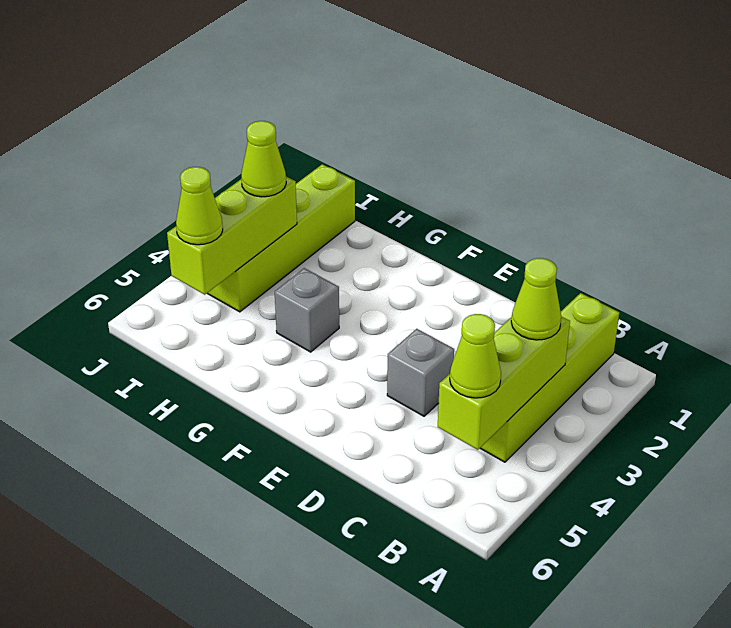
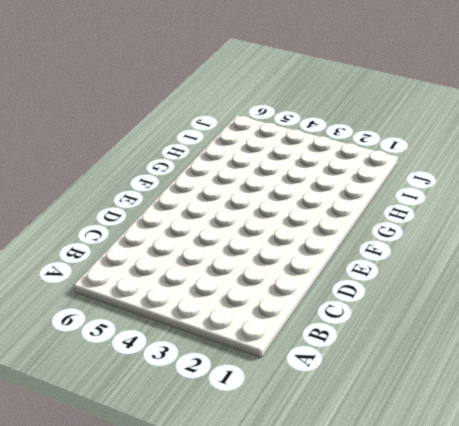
none -> lime 1x4 brick [480,293,619,462]
none -> grey 1x1 brick [387,329,454,416]

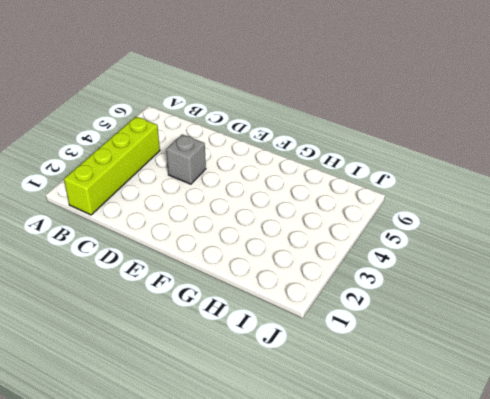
none -> grey 1x1 brick [275,268,339,352]
none -> lime 1x4 brick [207,164,355,312]

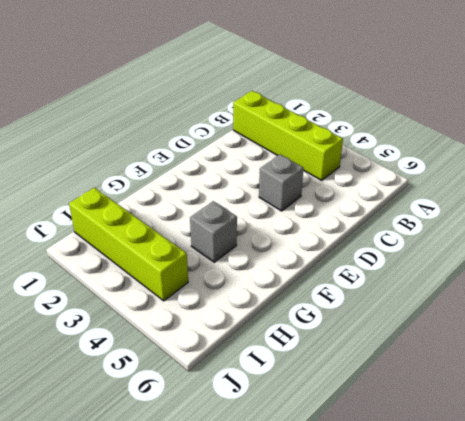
none -> lime 1x3 brick [438,317,570,450]
none -> lime 1x3 brick [167,177,297,295]

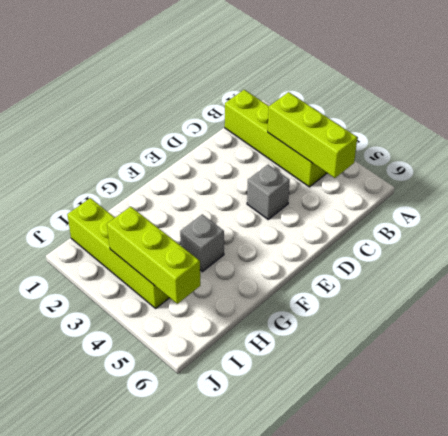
none -> lime 1x1 cone [511,258,561,340]
none -> lime 1x1 cone [450,314,501,398]

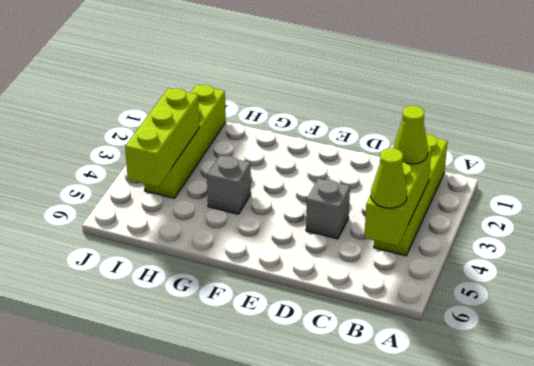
none -> lime 1x1 cone [241,121,286,197]
none -> lime 1x1 cone [176,167,223,245]

